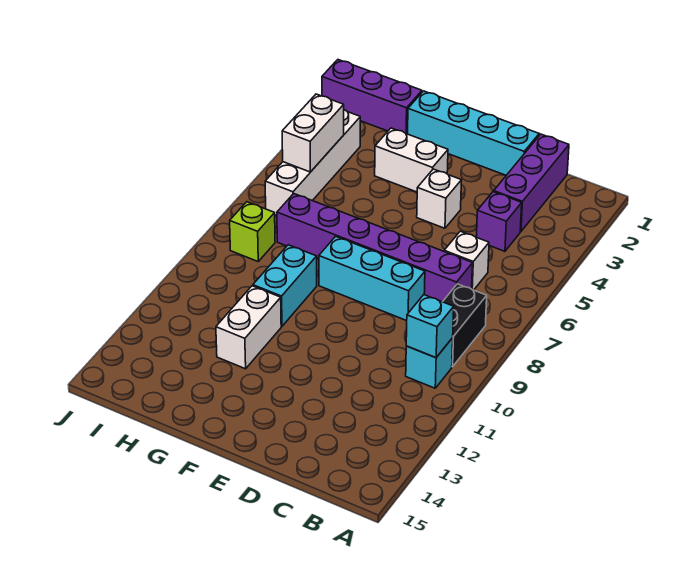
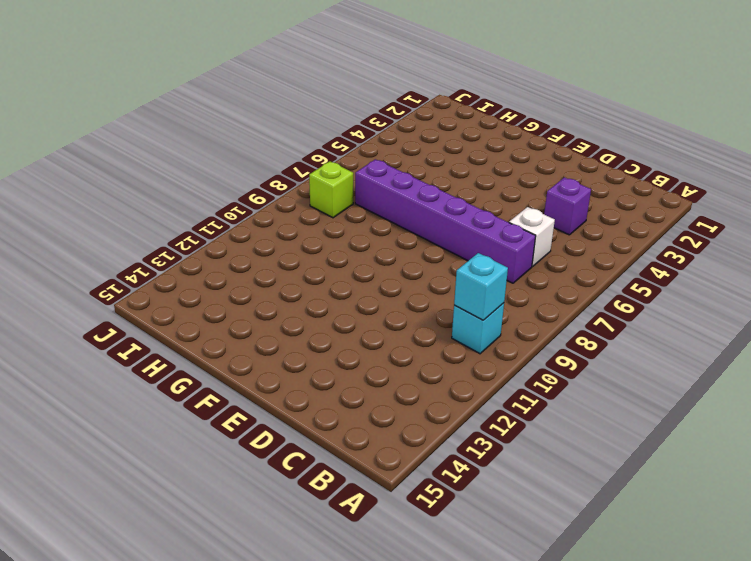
none -> black 1x2 brick [443,284,487,367]
none -> purple 1x3 brick [494,134,569,232]
none -> cyan 1x4 brick [408,91,539,175]

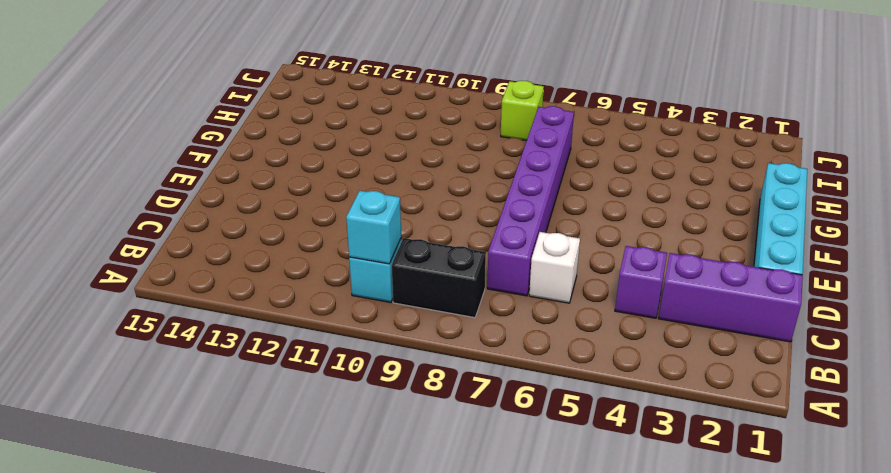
none -> cyan 1x3 brick [319,236,425,321]
none -> white 1x1 brick [417,169,462,228]
none -> white 1x2 brick [375,128,448,192]

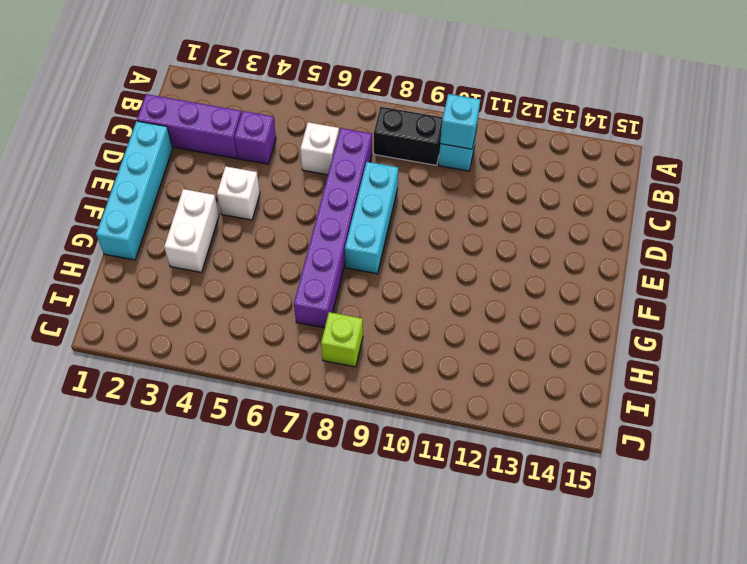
none -> cyan 1x2 brick [253,245,317,326]
none -> white 1x2 brick [216,286,281,369]
none -> purple 1x3 brick [322,60,422,134]

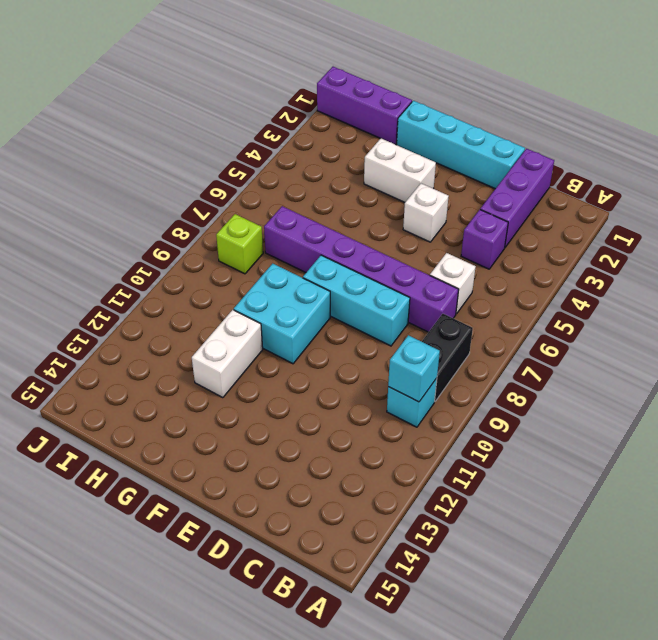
cyan 2x2 brick [234,264,330,364] -> cyan 1x2 brick [253,245,317,326]
none -> white 1x4 brick [265,110,360,216]
none -> white 1x2 brick [282,94,344,172]

